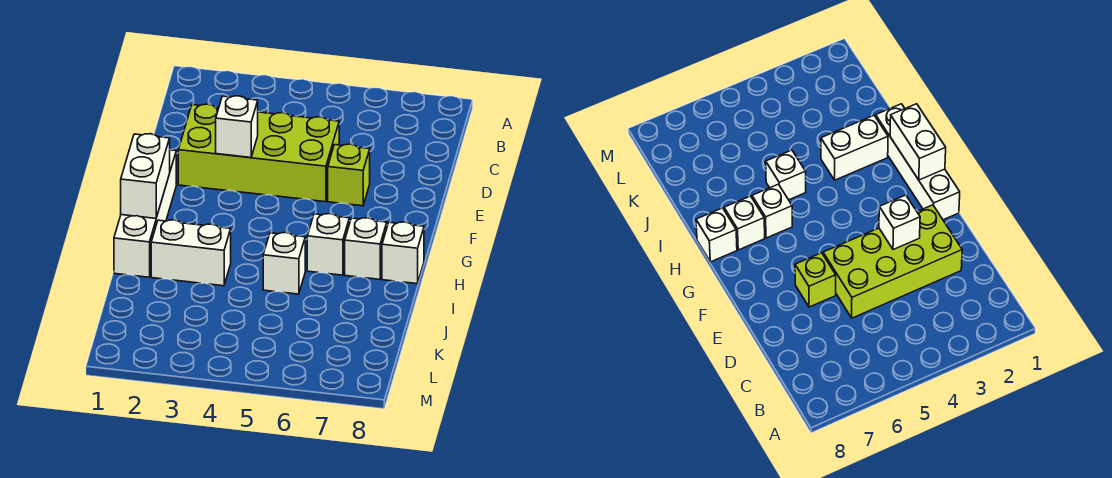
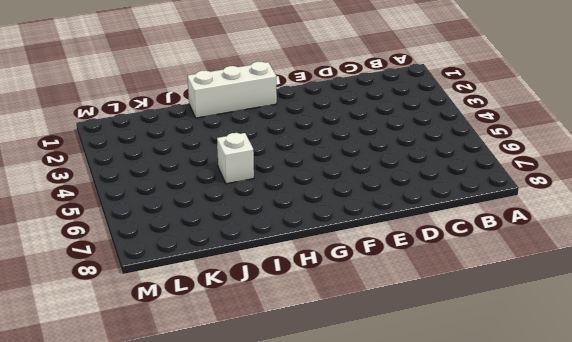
white 1x3 brick [188,62,277,118] -> white 1x4 brick [114,150,176,277]
none -> lime 2x4 brick [178,104,339,202]
none -> lime 1x1 brick [328,144,370,206]

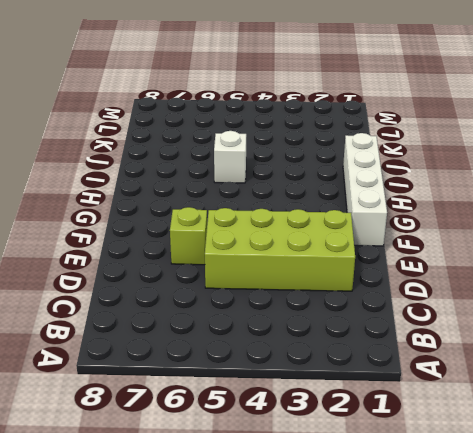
none -> white 1x1 brick [307,214,349,275]
none -> white 1x1 brick [345,218,387,279]

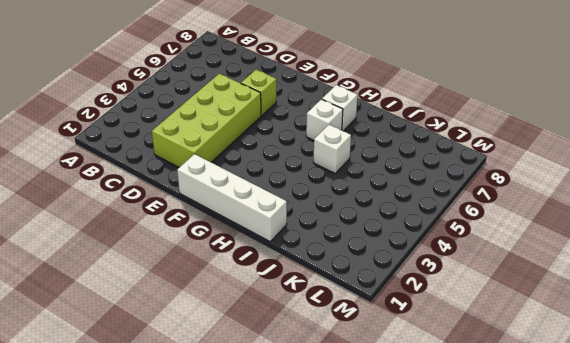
none -> white 1x1 brick [382,222,424,284]
none -> white 1x2 brick [151,220,231,286]

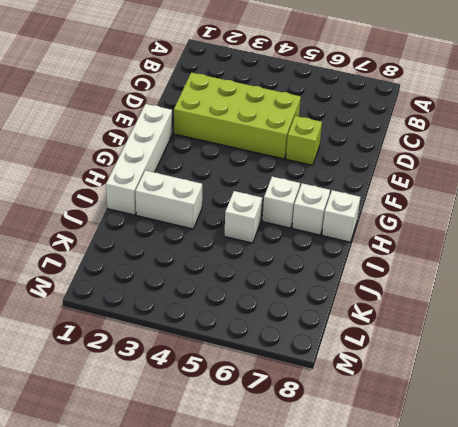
none -> white 1x1 brick [216,96,258,157]
none -> white 1x2 brick [121,134,170,218]

